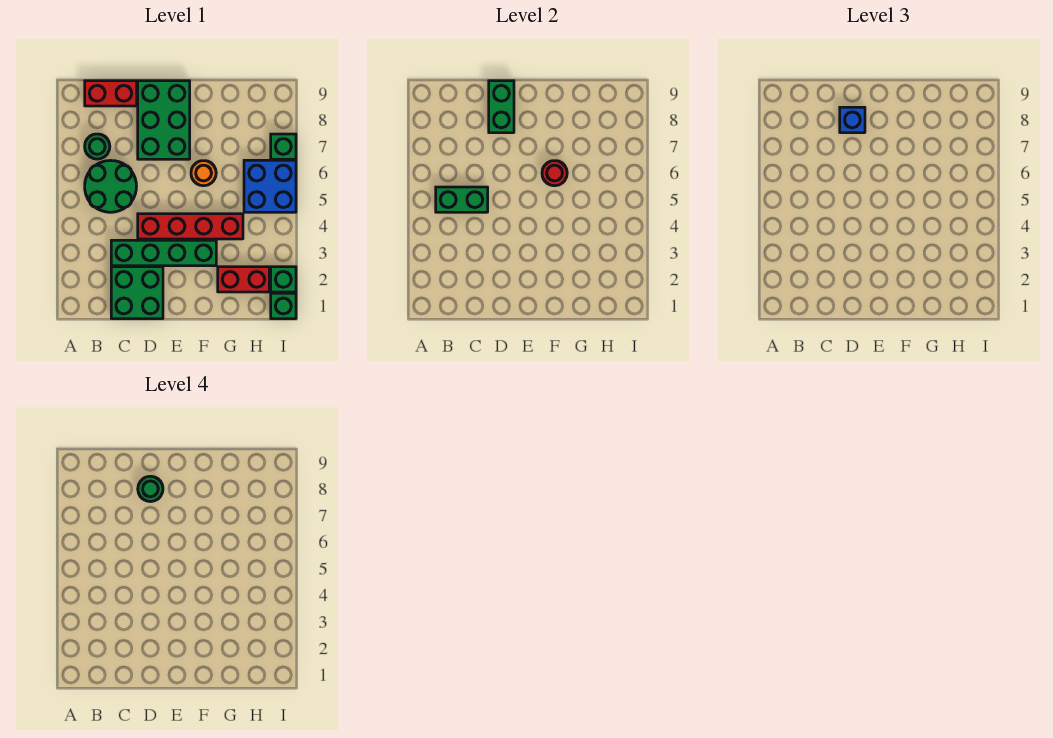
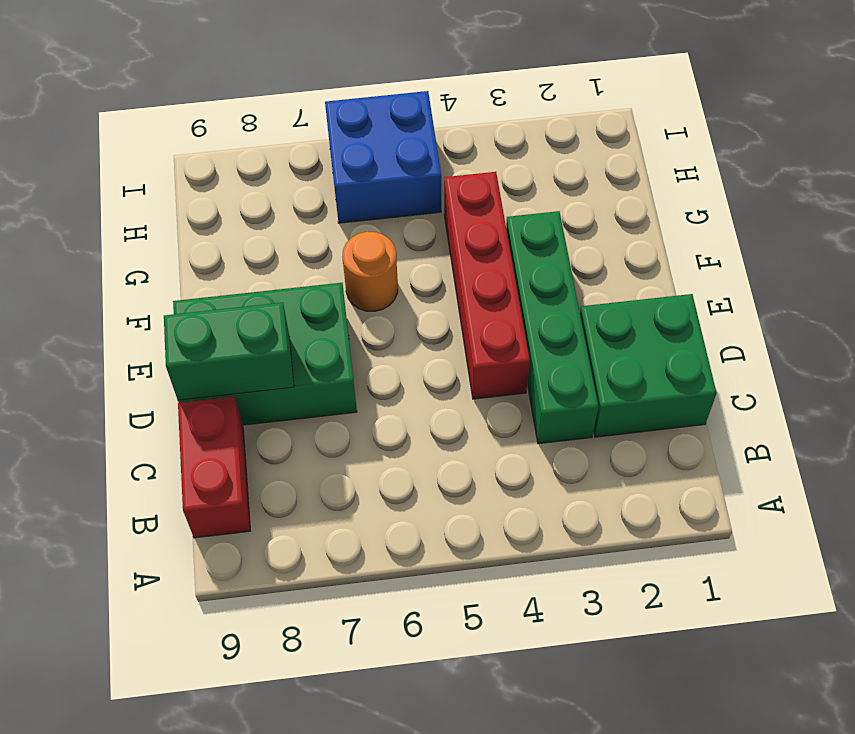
none -> green 2x2 round brick [85,161,136,212]
none -> green 1x1 round brick [85,134,110,159]
none -> red 1x2 brick [218,267,269,292]

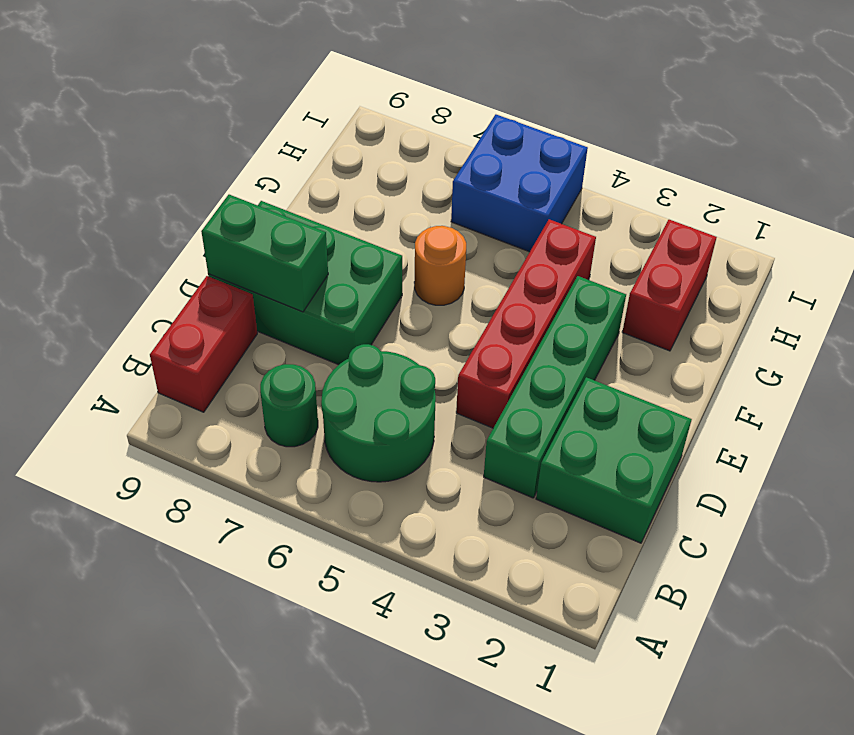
none -> green 1x1 brick [271,293,296,319]
none -> green 1x1 brick [271,267,296,292]
none -> green 1x1 brick [271,134,296,159]

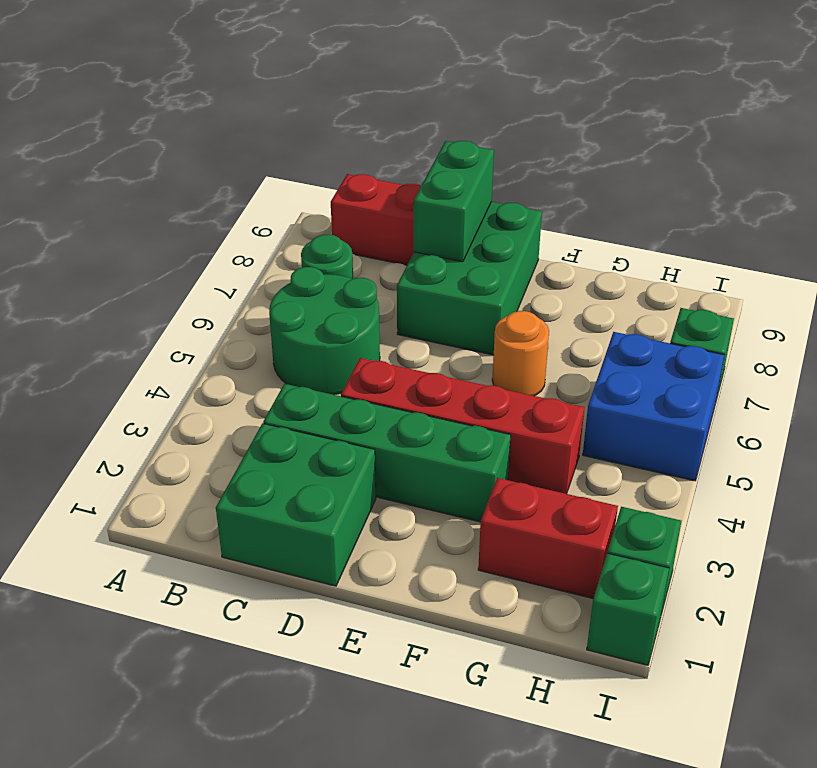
none -> green 1x2 brick [436,187,488,212]
none -> red 1x1 round brick [542,161,567,186]
none -> blue 1x1 brick [840,107,865,133]

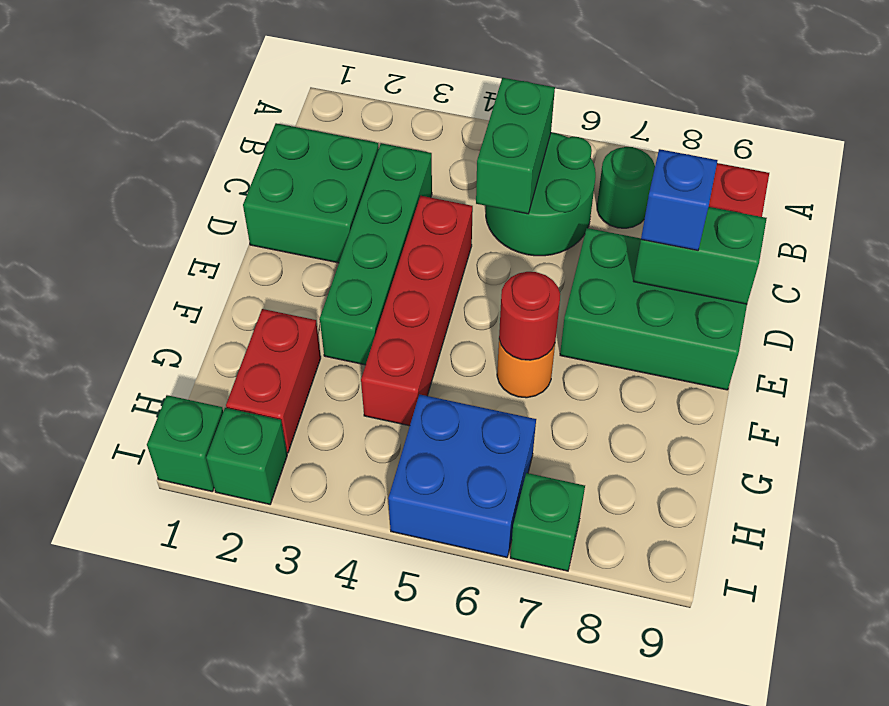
none -> green 1x1 round brick [138,476,163,502]

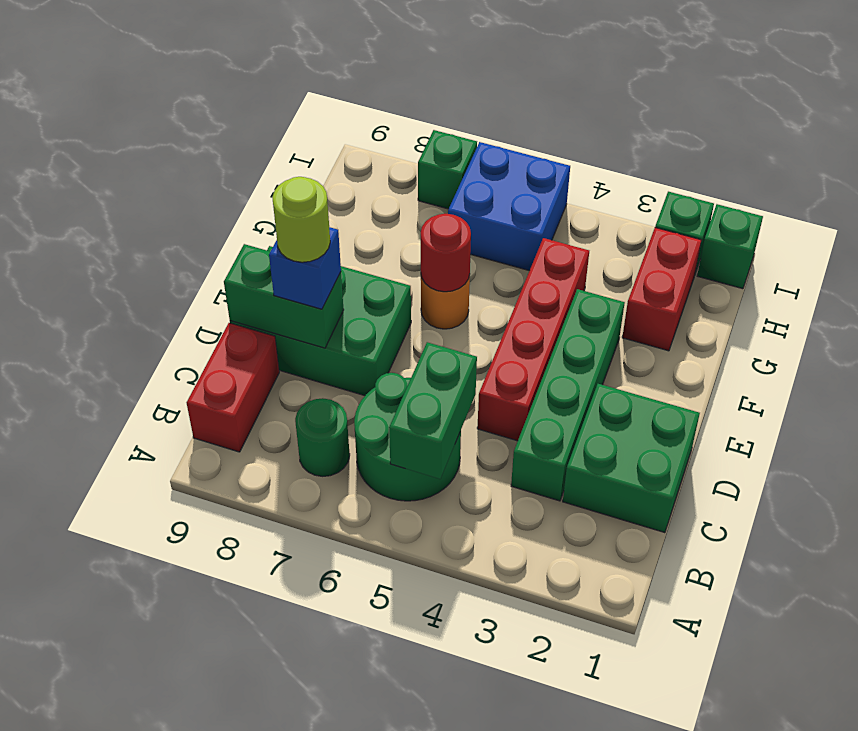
lime 1x1 round brick [272,177,330,262] -> green 1x1 round brick [138,476,163,502]

